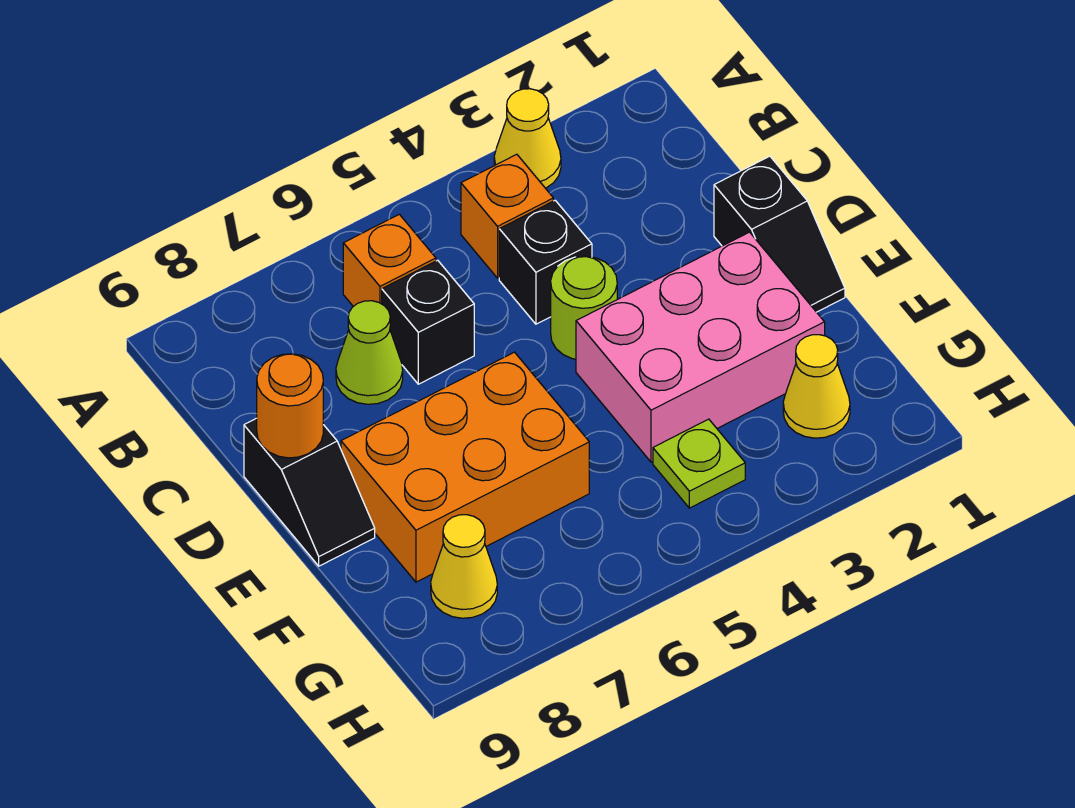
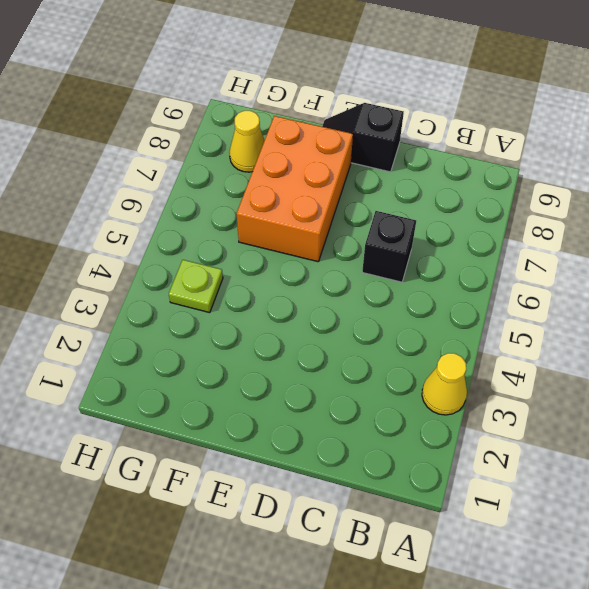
none -> orange 1x1 brick [461,154,553,278]
none -> orange 1x1 brick [343,214,436,306]
none -> black 1x1 brick [499,200,592,324]

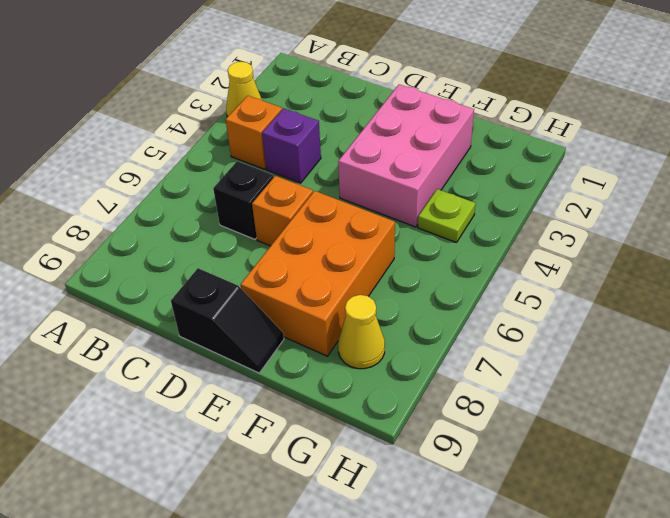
purple 1x1 brick [262,108,321,183] -> black 1x1 brick [499,200,592,324]
orange 1x1 brick [252,176,313,246] -> orange 1x1 brick moved to [343,214,436,306]
none -> lime 1x1 cone [336,301,403,404]
none -> black 1x2 slope [714,156,845,312]
none -> lime 1x1 round brick [551,256,617,359]

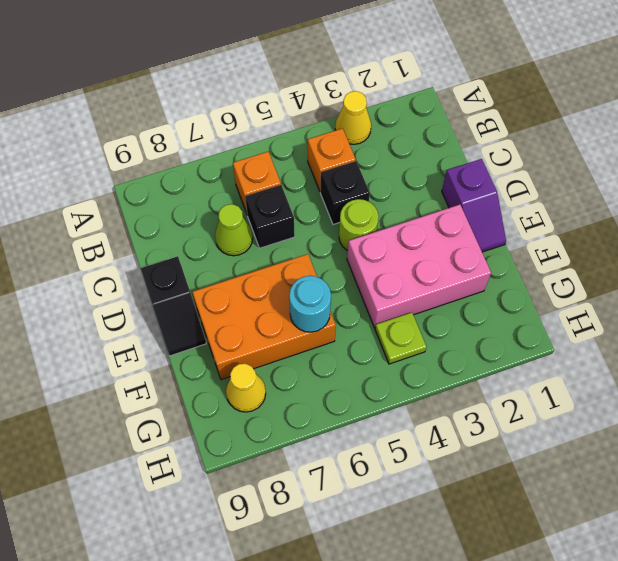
purple 1x2 slope [442,159,506,252] -> black 1x2 slope [714,156,845,312]
cyan 1x1 round brick [289,276,331,332] -> none
none -> yellow 1x1 cone [783,335,850,438]
none -> orange 1x1 round brick [257,354,323,458]

